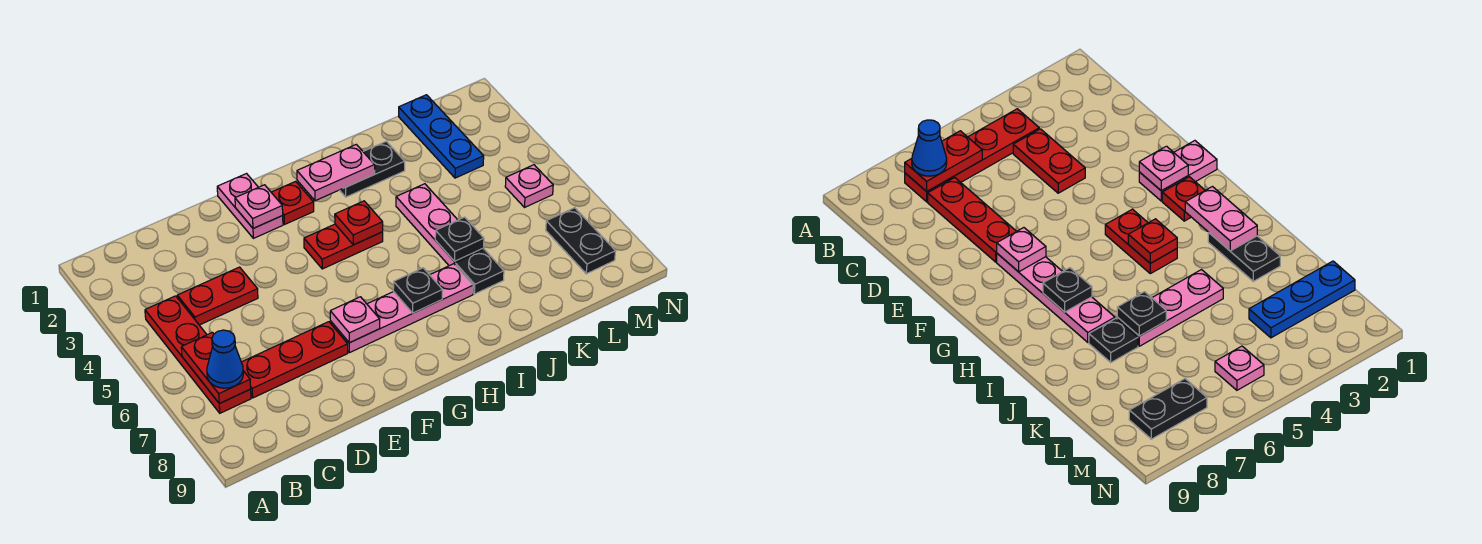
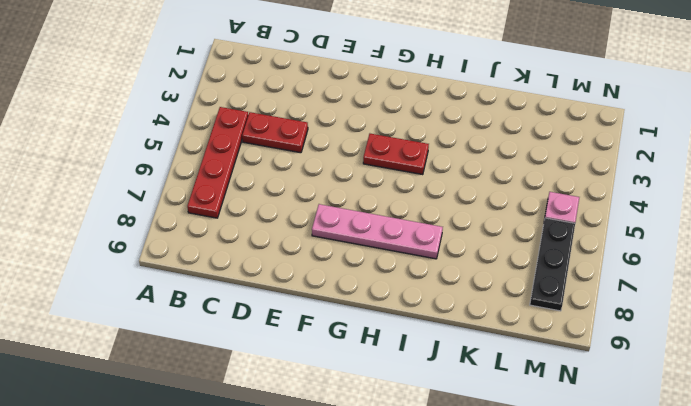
black 1x3 plate [530,218,575,311] -> black 1x2 plate [546,208,616,274]
none -> red 1x3 plate [241,322,348,398]
none -> pink 1x2 plate [217,174,283,238]
none -> red 1x1 plate [271,181,314,225]

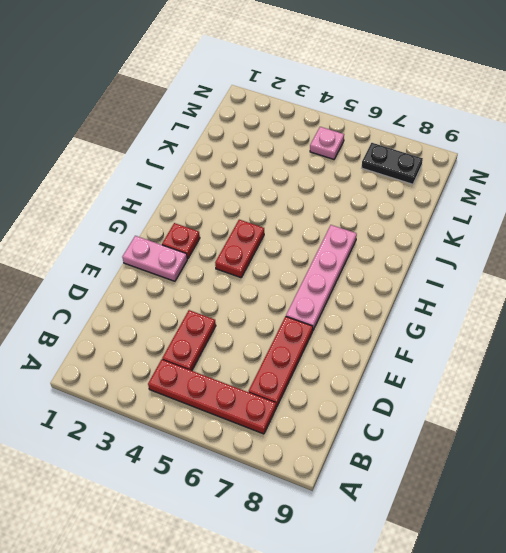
none -> black 1x2 plate [340,141,405,197]
none -> pink 1x3 plate [396,184,484,266]
none -> black 1x1 plate [455,250,504,294]

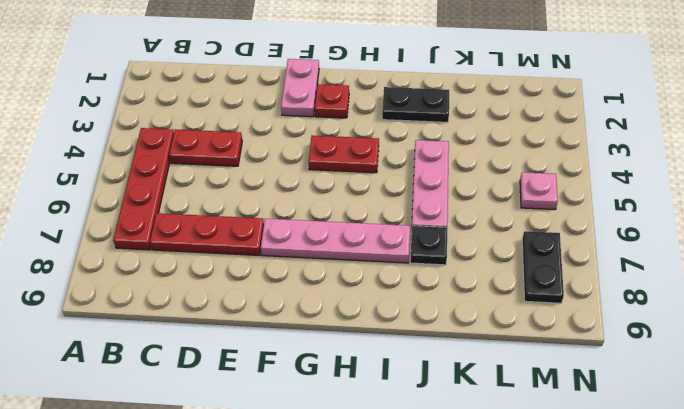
none -> blue 1x3 plate [399,95,484,178]
none -> red 1x2 plate [181,332,251,403]
none -> pink 1x1 plate [235,185,283,228]

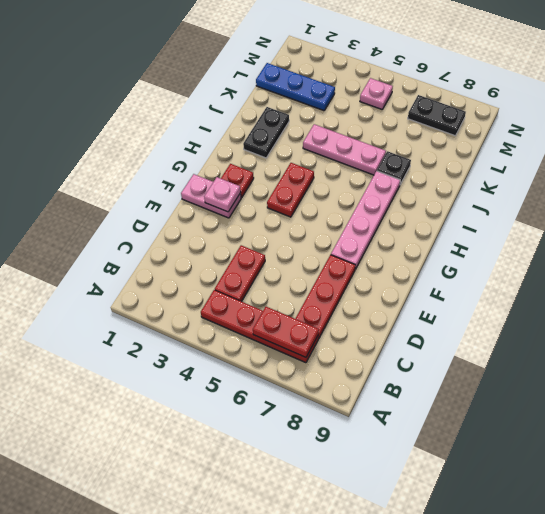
none -> pink 1x1 plate [330,297,380,343]
none -> pink 1x2 plate [297,144,375,201]
none -> red 1x1 plate [335,201,383,245]

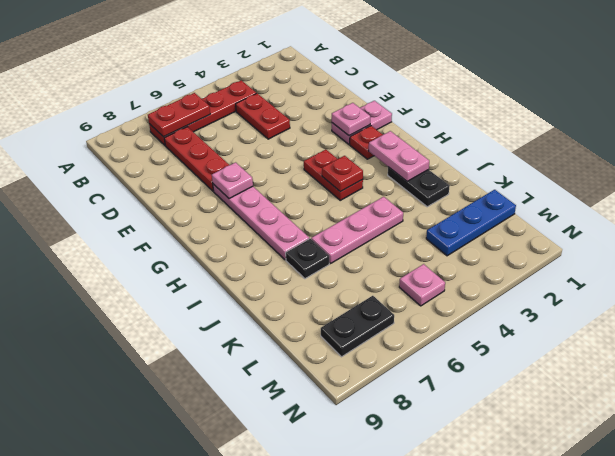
none -> black 1x1 plate [393,268,443,313]
none -> black 1x1 plate [435,217,484,261]
none -> blue 1x1 cone [207,330,243,388]

